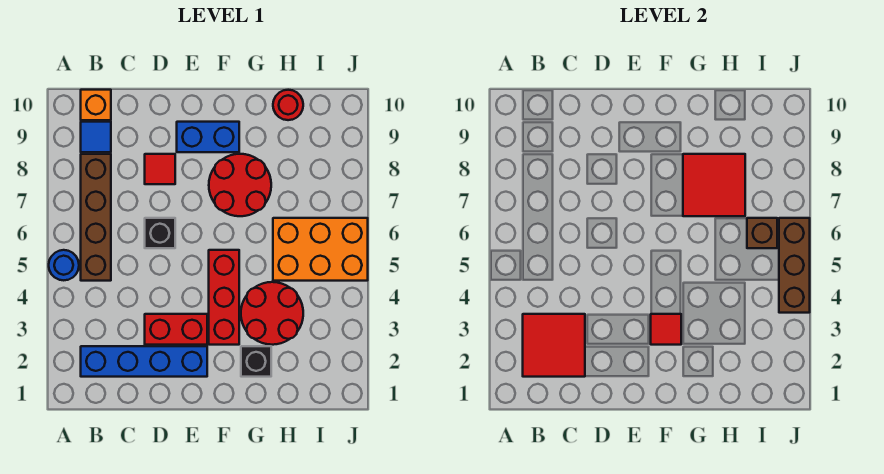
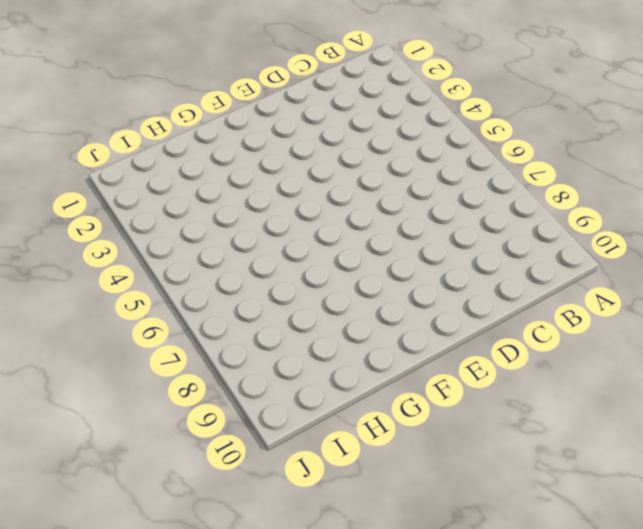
none -> blue 1x1 round brick [49,250,79,280]
none -> blue 1x4 brick [81,346,207,377]
none -> brown 1x4 brick [81,154,111,281]

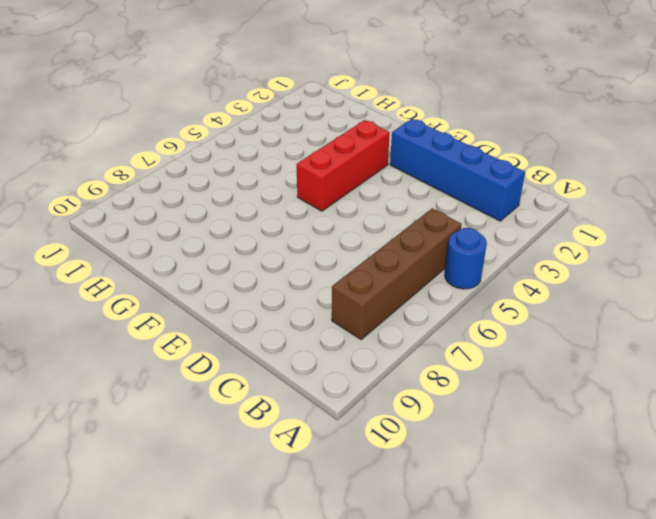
none -> blue 1x1 tile [81,122,111,152]
none -> orange 1x1 brick [81,90,111,120]
none -> red 1x2 brick [145,314,207,345]

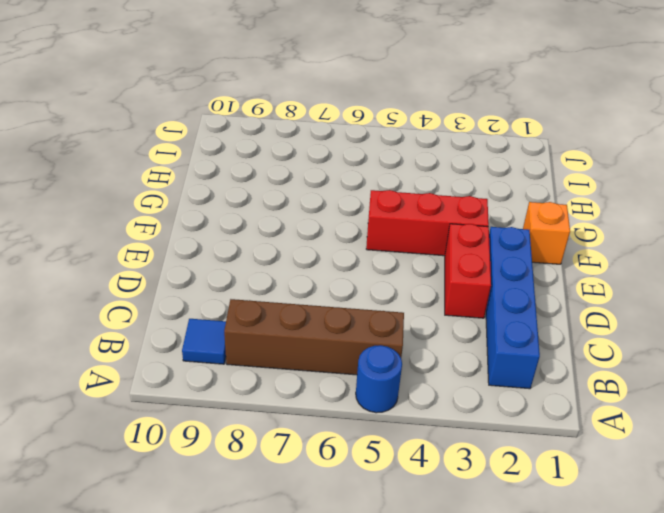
orange 1x1 brick [523,202,570,264] -> orange 1x1 brick moved to [81,90,111,120]
none -> black 1x1 brick [145,218,175,248]
none -> red 1x1 tile [145,154,175,184]
none -> blue 1x2 brick [177,122,239,152]

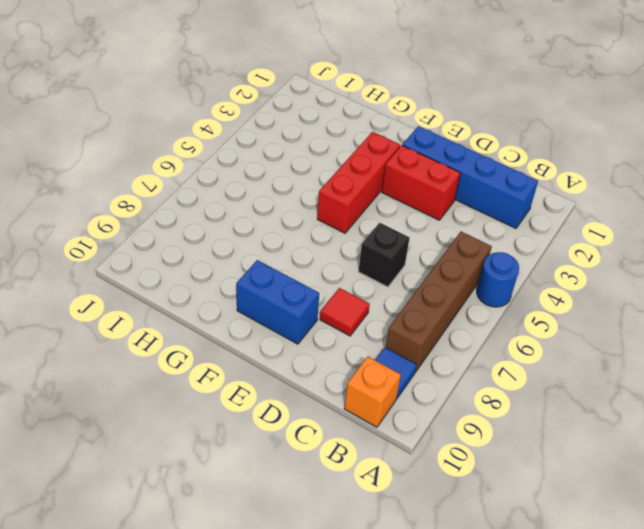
none -> red 2x2 round brick [209,154,271,216]
none -> black 1x1 brick [241,346,271,377]
none -> red 2x2 round brick [241,282,303,345]

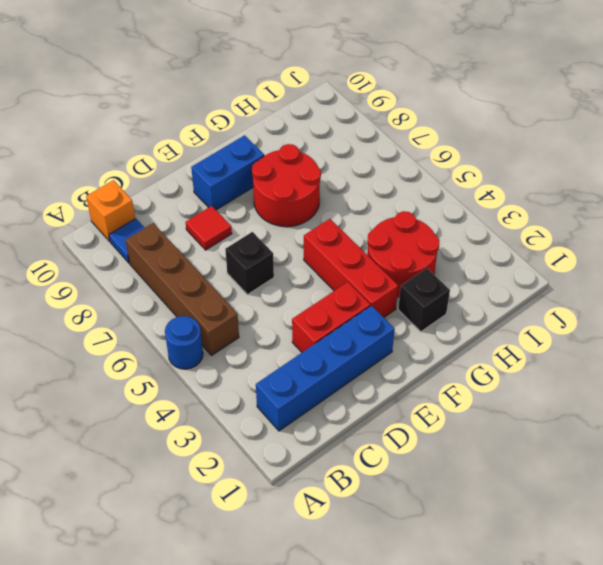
none -> orange 2x3 brick [273,218,368,281]
none -> red 1x1 round brick [273,90,303,120]
none -> red 2x2 tile [523,314,585,377]

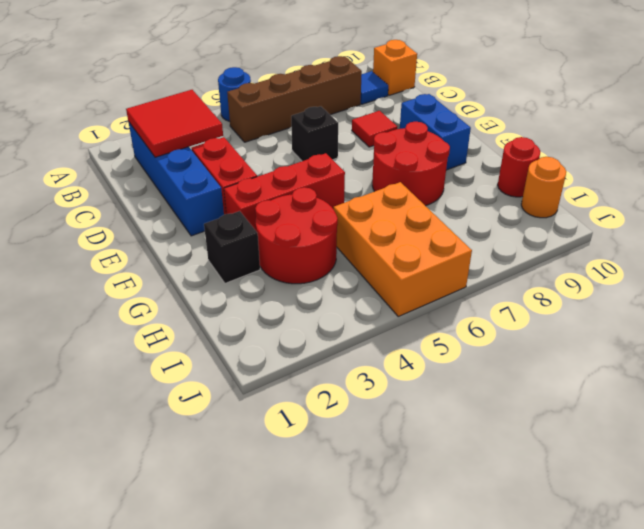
orange 1x1 round brick [521,157,566,218] -> none
none -> red 1x1 tile [651,314,681,345]
none -> red 2x2 tile [683,154,745,216]
none -> brown 1x1 brick [747,218,777,248]

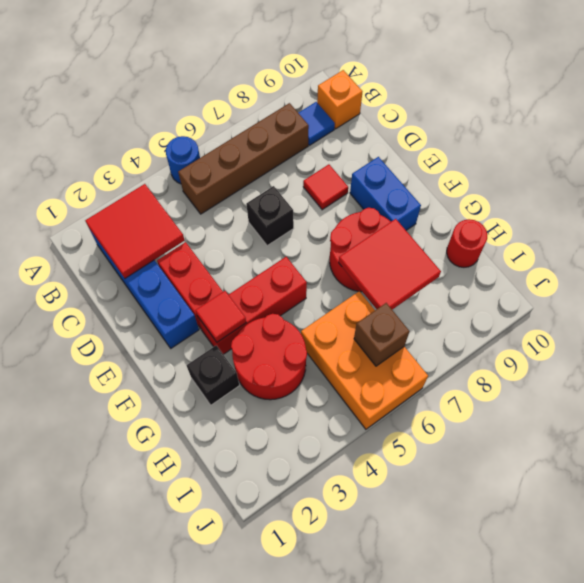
none -> brown 1x3 brick [779,218,810,313]

